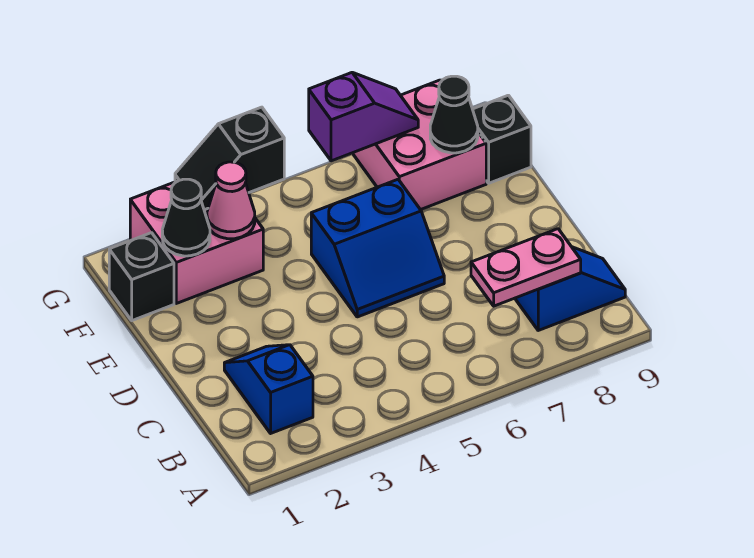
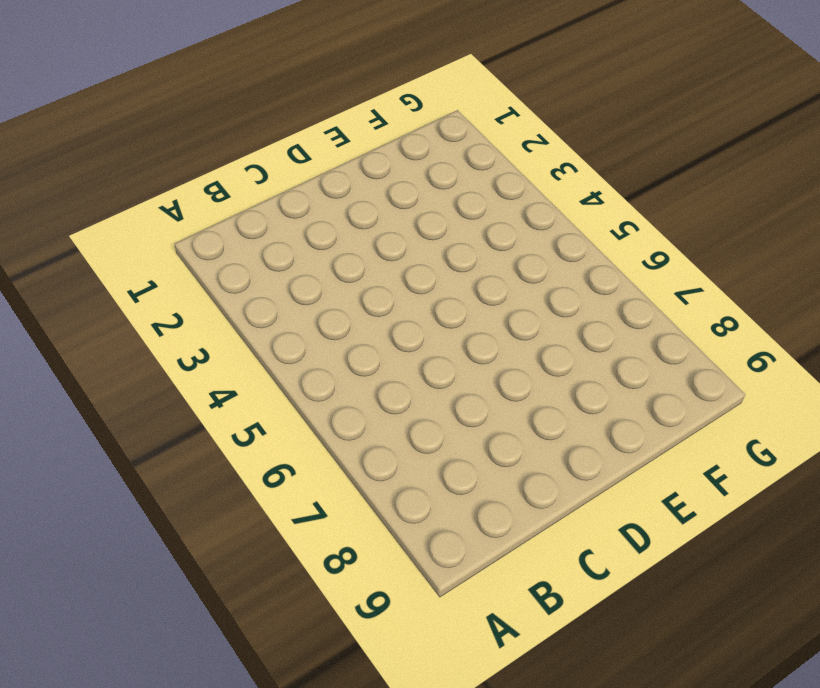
none -> blue 1x2 slope [224,345,313,433]
none -> blue 1x2 slope [516,247,625,330]
none -> blue 2x2 slope [311,179,444,317]

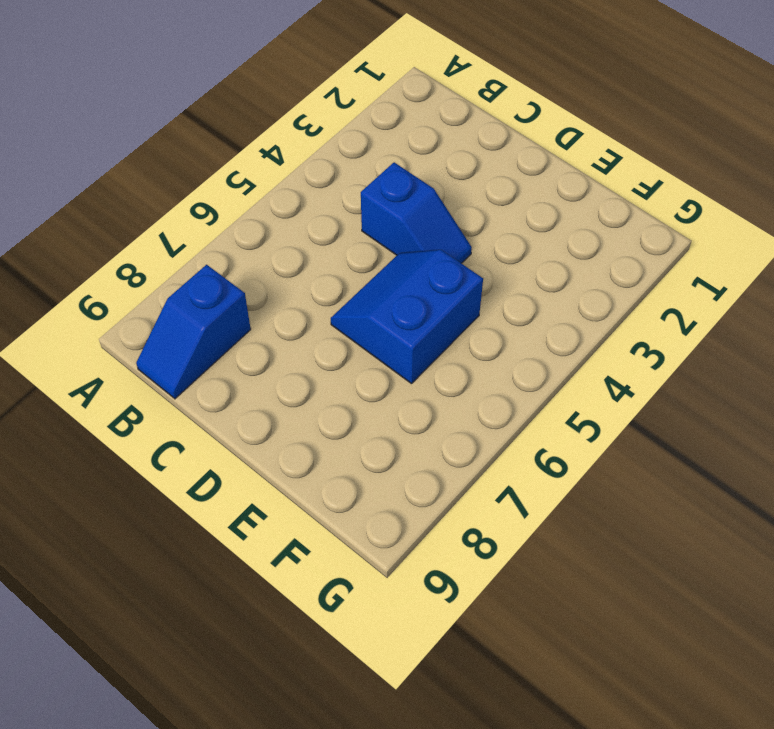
blue 1x2 slope [361,162,472,263] -> blue 1x2 slope moved to [224,345,313,433]
none -> black 1x1 brick [109,233,174,321]
none -> pink 2x2 brick [130,182,263,303]
none -> pink 2x2 brick [353,80,486,210]

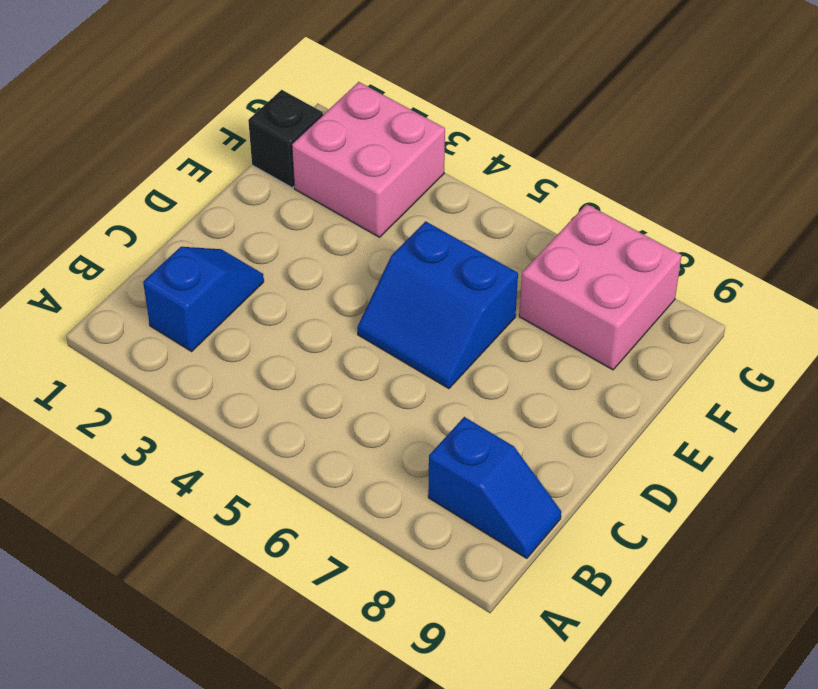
none -> black 1x1 brick [473,95,531,183]
none -> pink 1x2 plate [471,229,581,306]
none -> black 1x1 cone [162,179,210,256]

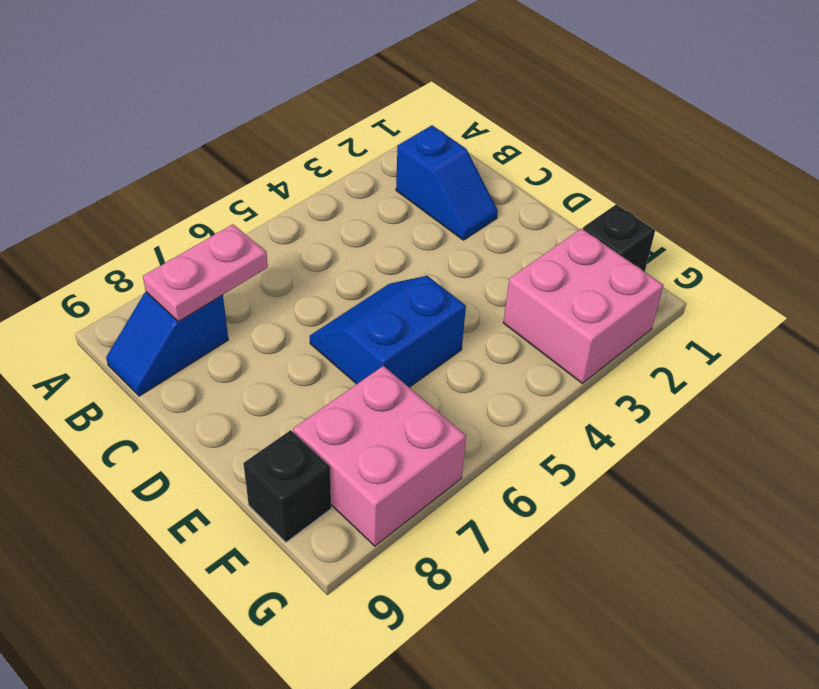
none -> black 1x1 cone [162,179,210,256]
none -> pink 1x1 cone [207,162,255,239]
none -> black 1x1 cone [430,76,478,153]

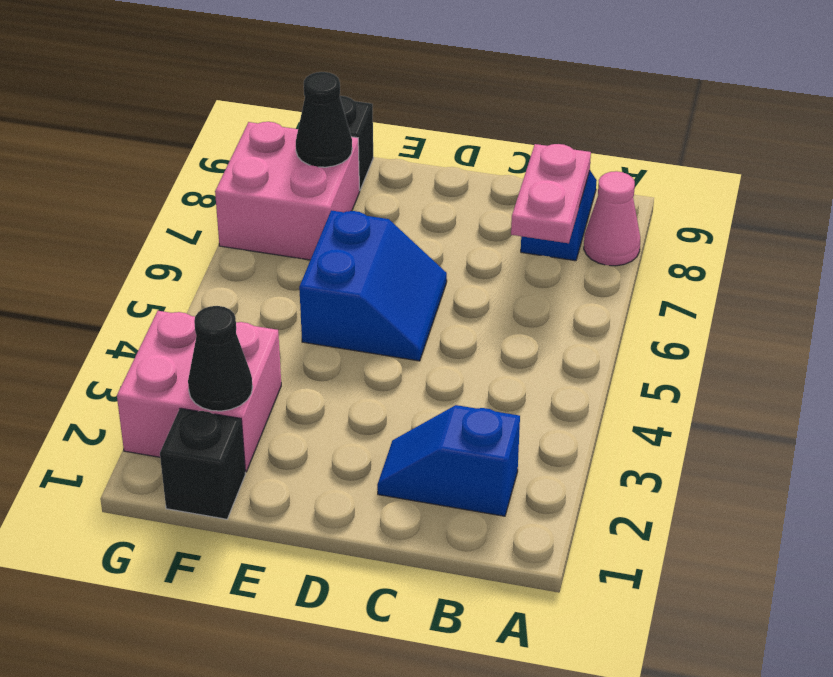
pink 1x1 cone [584,171,640,266] -> pink 1x1 cone moved to [207,162,255,239]
none -> black 1x2 slope [175,107,284,210]
none -> purple 1x2 slope [309,73,418,161]

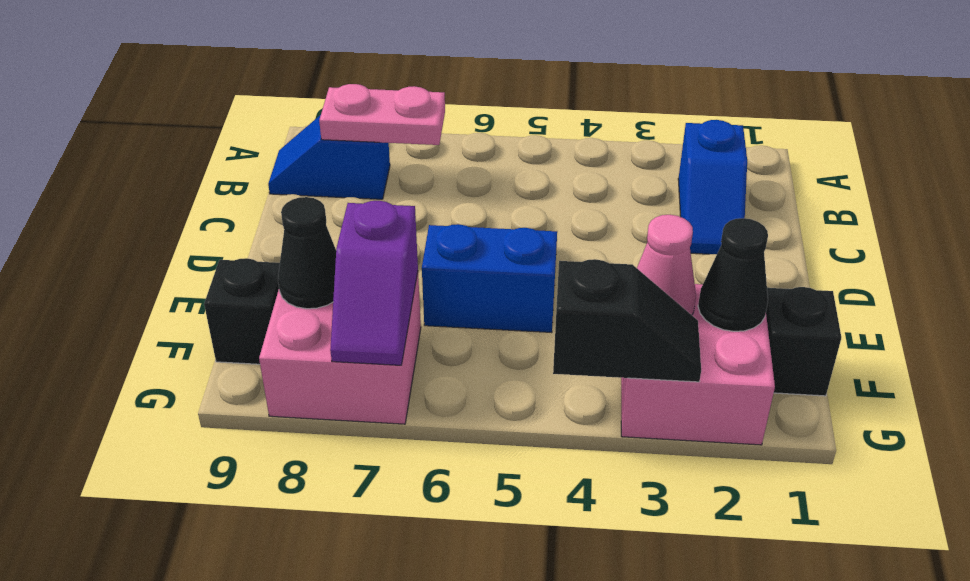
purple 1x2 slope [330,201,418,365] -> purple 1x2 slope turned to [309,73,418,161]

